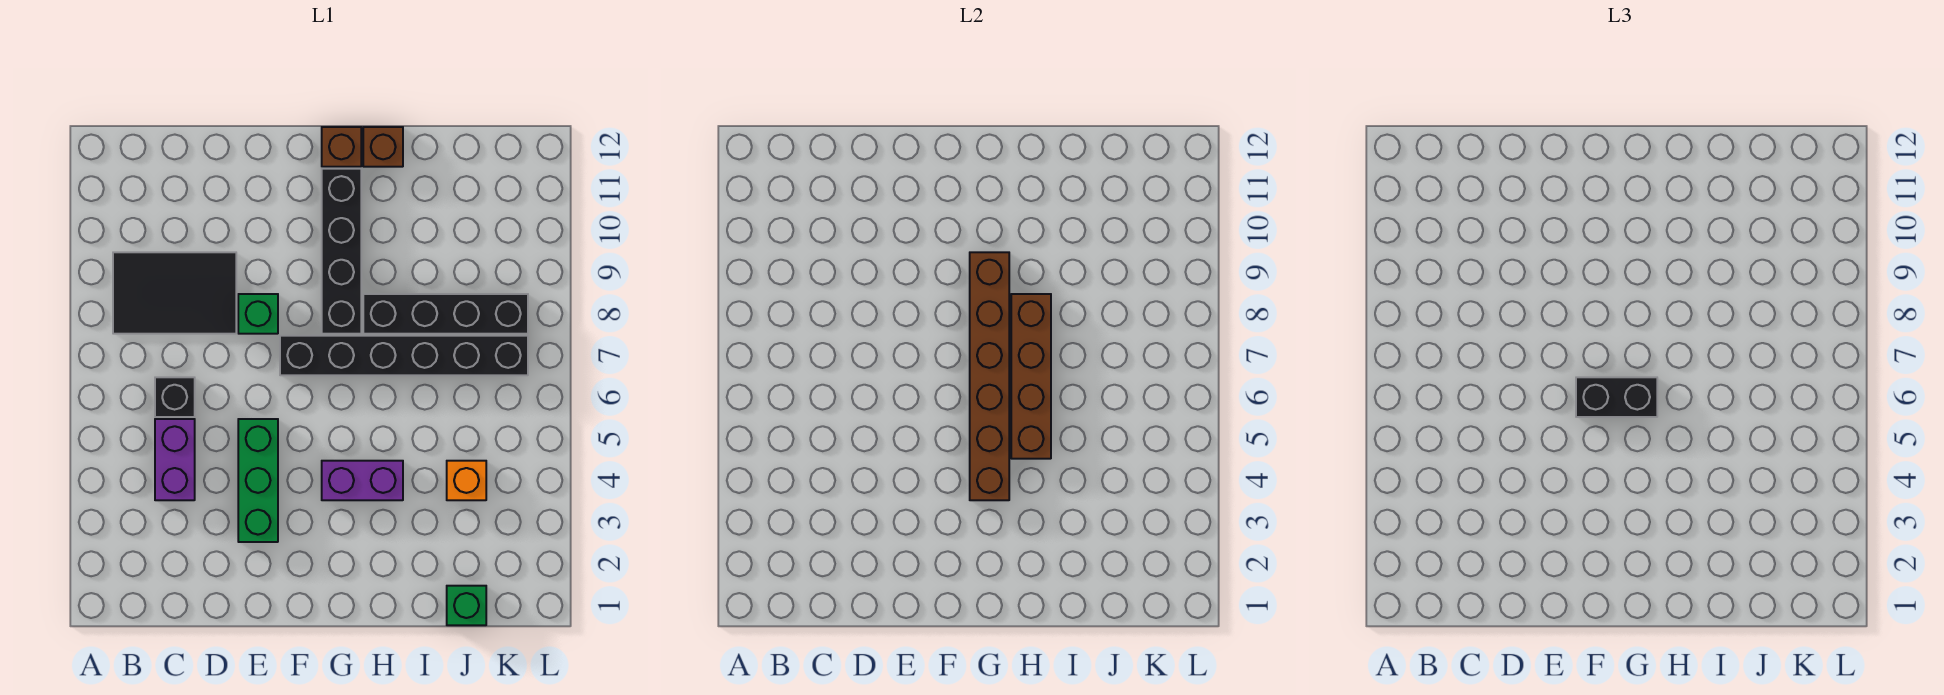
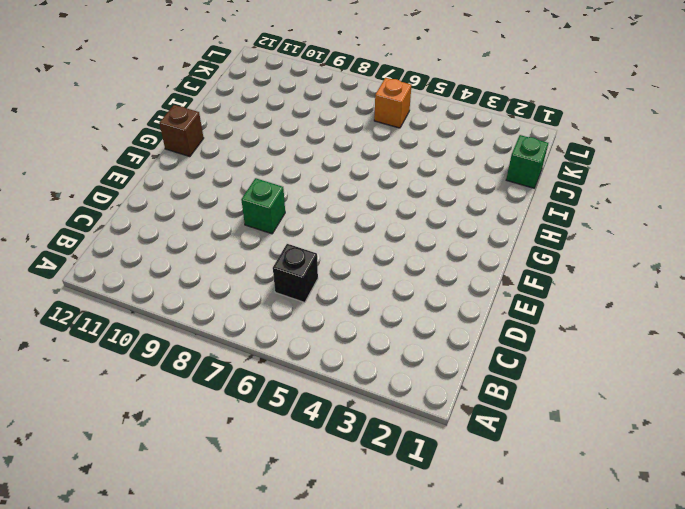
orange 1x1 brick [374,78,412,128] -> orange 1x1 brick moved to [447,461,486,500]
none -> black 2x3 tile [113,252,236,334]
none -> purple 1x2 brick [155,419,195,500]
none -> green 1x3 brick [238,419,278,542]

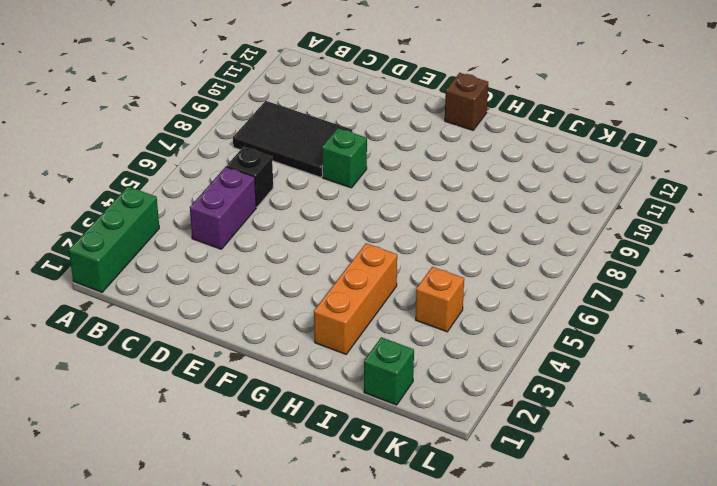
green 1x3 brick [69,186,159,292] -> green 1x3 brick moved to [238,419,278,542]
orange 1x3 brick [314,243,397,354] -> purple 1x2 brick [322,461,403,500]
none -> black 1x6 brick [280,336,528,375]
none -> black 1x4 brick [322,169,361,334]
none -> black 1x4 brick [363,294,528,334]

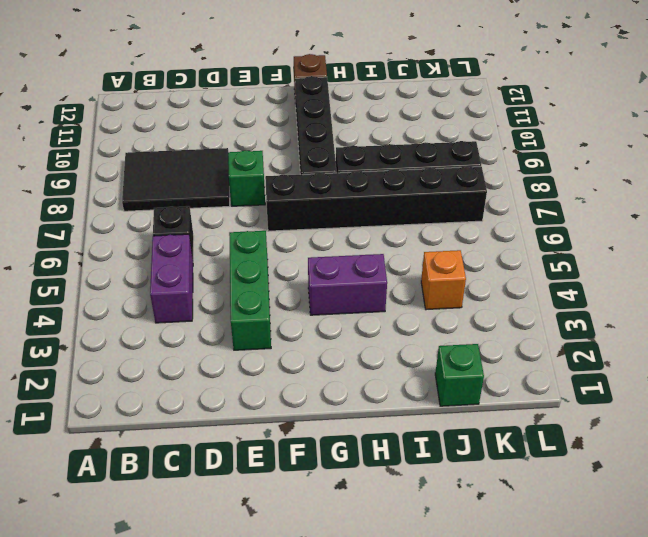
none -> brown 1x1 brick [363,127,403,167]
none -> brown 1x6 brick [970,252,1009,500]
none -> brown 1x4 brick [1011,294,1051,459]

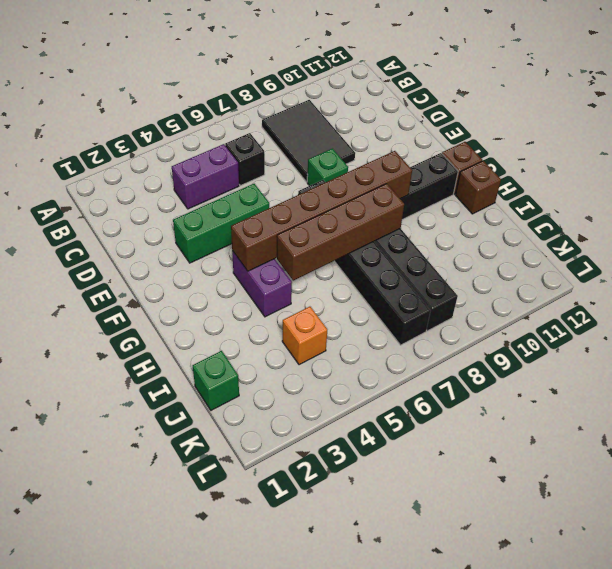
none -> black 1x2 brick [1576,377,1657,417]

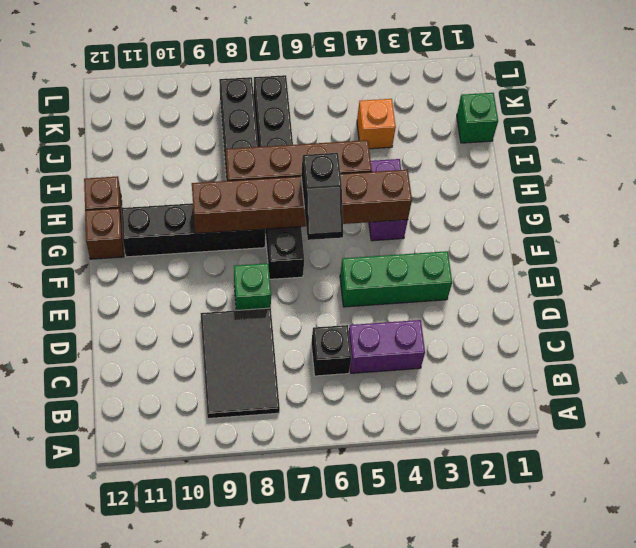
black 1x2 slope [301,153,343,240] -> black 1x2 brick [1576,377,1657,417]

